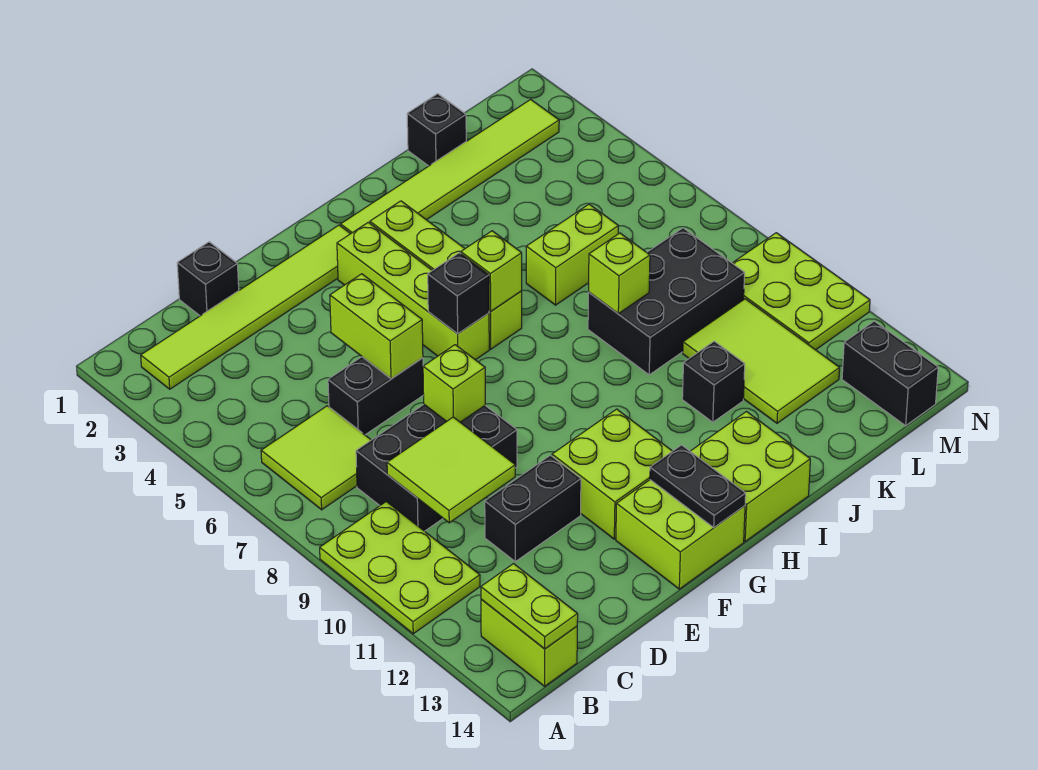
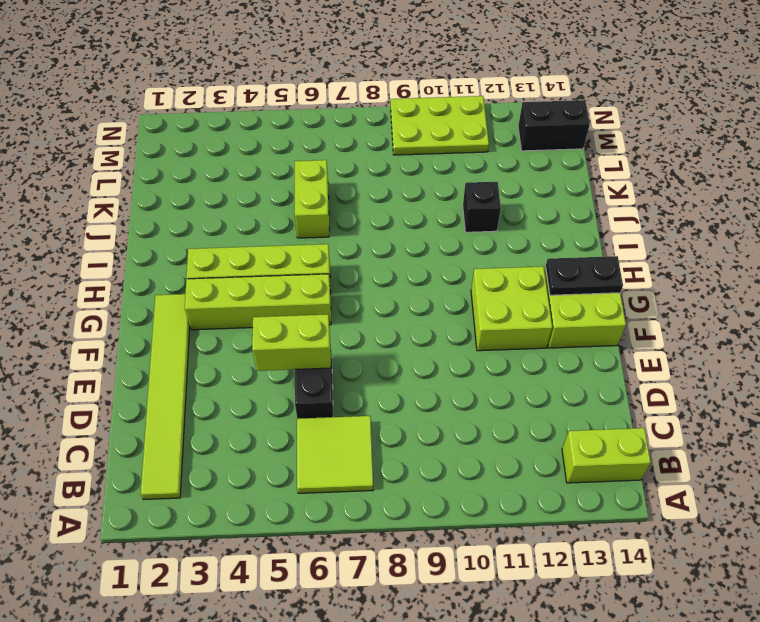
none -> lime 2x3 plate [320,501,480,634]
none -> black 2x3 brick [356,405,517,531]
none -> black 1x1 brick [177,242,239,316]

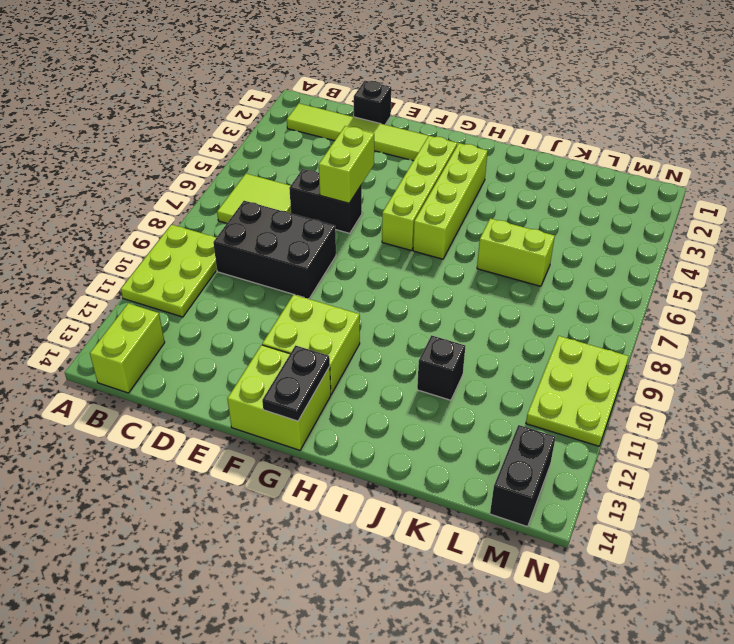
none -> black 1x2 brick [485,455,581,562]
none -> lime 1x6 tile [341,99,559,234]
none -> lime 2x2 brick [690,412,810,541]

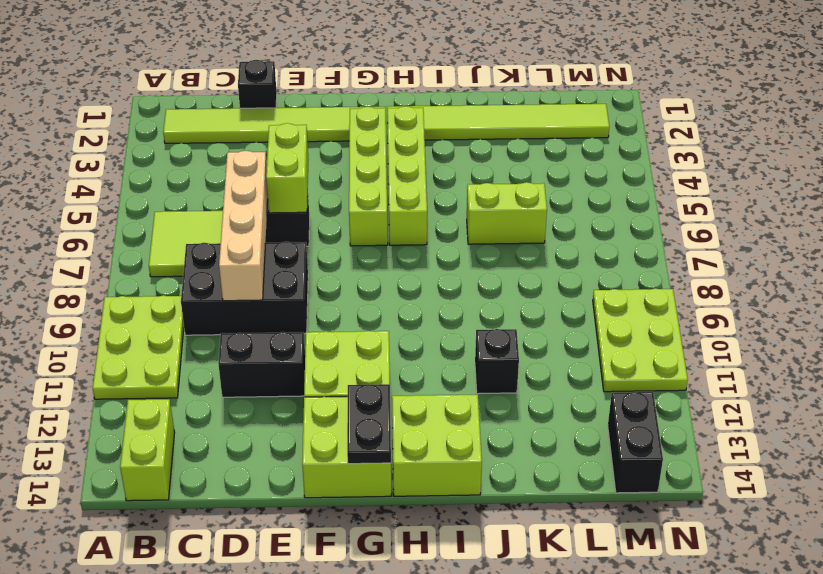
tan 1x4 brick [219,151,268,301] -> lime 2x2 tile [387,417,515,523]
none -> black 2x3 brick [588,228,745,375]
none -> black 1x1 brick [407,94,466,166]
none -> lime 2x3 tile [683,299,840,423]

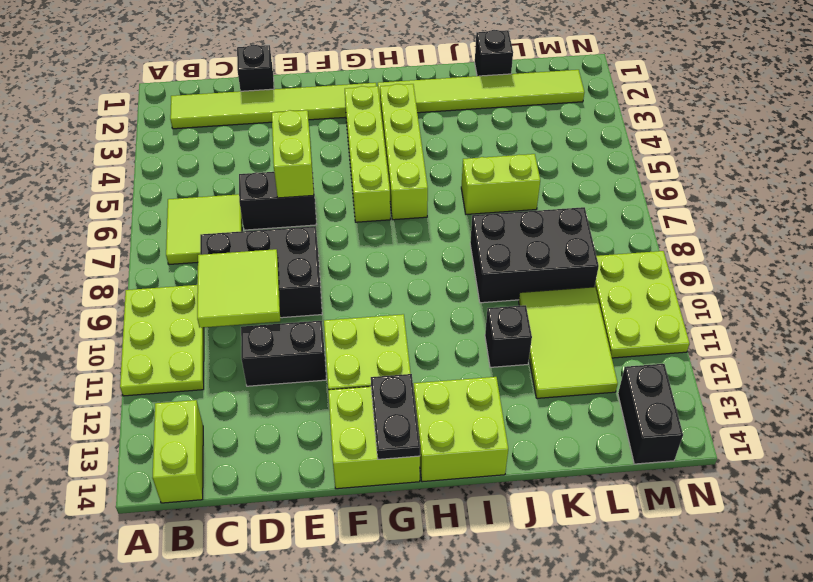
none -> lime 1x2 plate [481,564,578,649]
none -> lime 1x1 brick [423,345,485,422]
none -> black 1x1 brick [428,253,489,334]

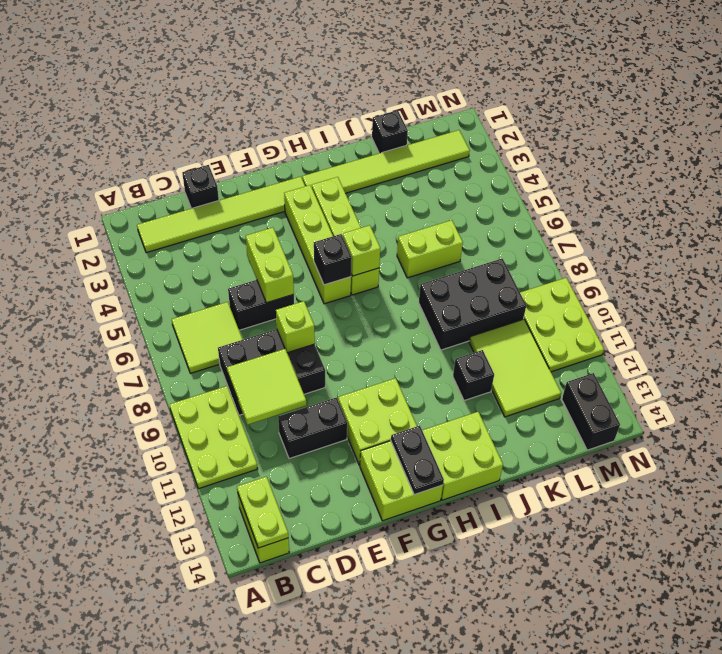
none -> lime 1x1 brick [589,233,650,314]

